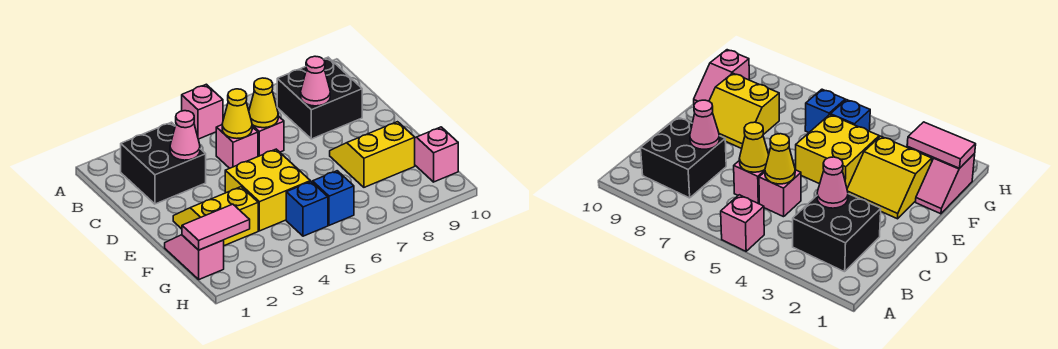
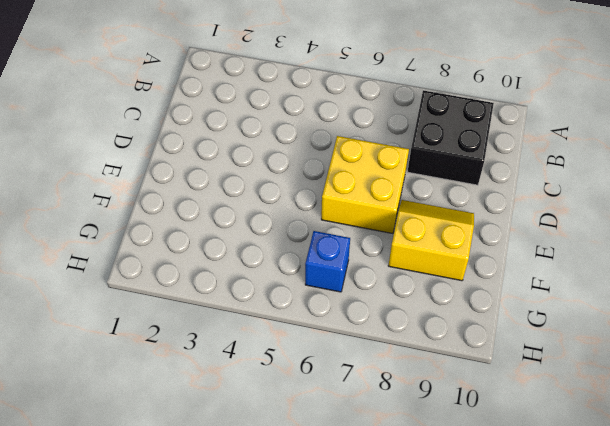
yellow 2x2 brick [321,136,409,234] -> yellow 2x2 brick moved to [225,149,310,231]
none -> pink 1x1 brick [182,84,223,139]
none -> black 2x2 brick [121,122,206,204]
none -> pink 1x1 brick [216,125,258,168]

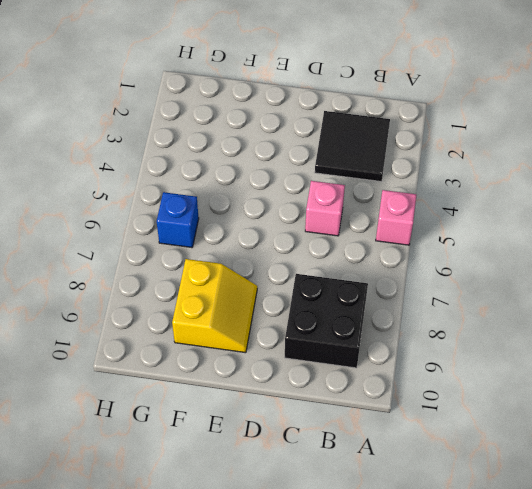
black 2x2 tile [315,111,390,182] -> black 2x2 brick [121,122,206,204]
none -> pink 1x1 brick [252,116,284,156]
none -> yellow 2x2 slope [173,187,258,246]
none -> yellow 2x2 brick [225,149,310,231]

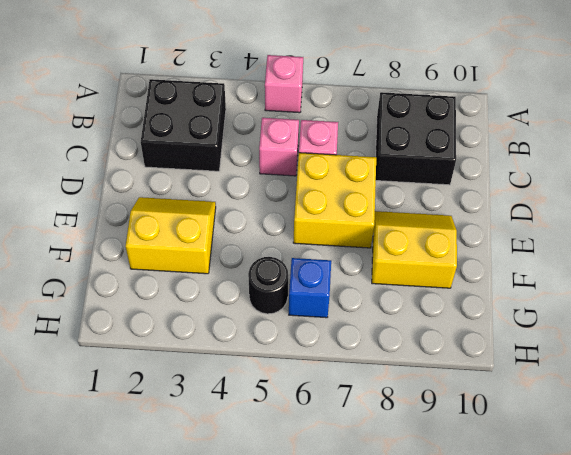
yellow 2x2 brick [293,153,376,248] -> yellow 2x2 brick moved to [225,149,310,231]
black 1x1 round brick [248,257,288,314] -> blue 1x1 brick [286,182,328,236]
none -> pink 1x2 slope [165,235,224,279]
none -> pink 1x2 slope [415,127,458,182]
none -> pink 1x1 cone [170,111,200,160]

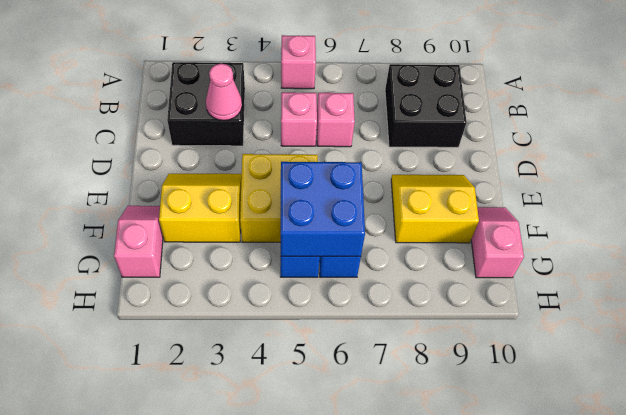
blue 2x2 brick [281,162,365,257] -> none
none -> yellow 1x1 cone [222,89,252,139]
none -> yellow 1x1 cone [249,78,278,128]
none -> pink 1x1 cone [301,56,330,106]

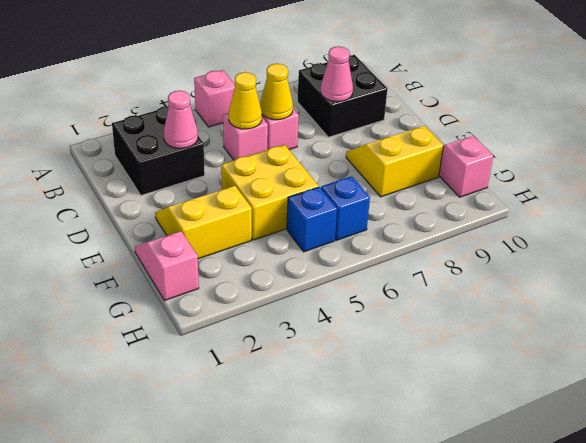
none -> pink 1x2 tile [182,204,250,250]

